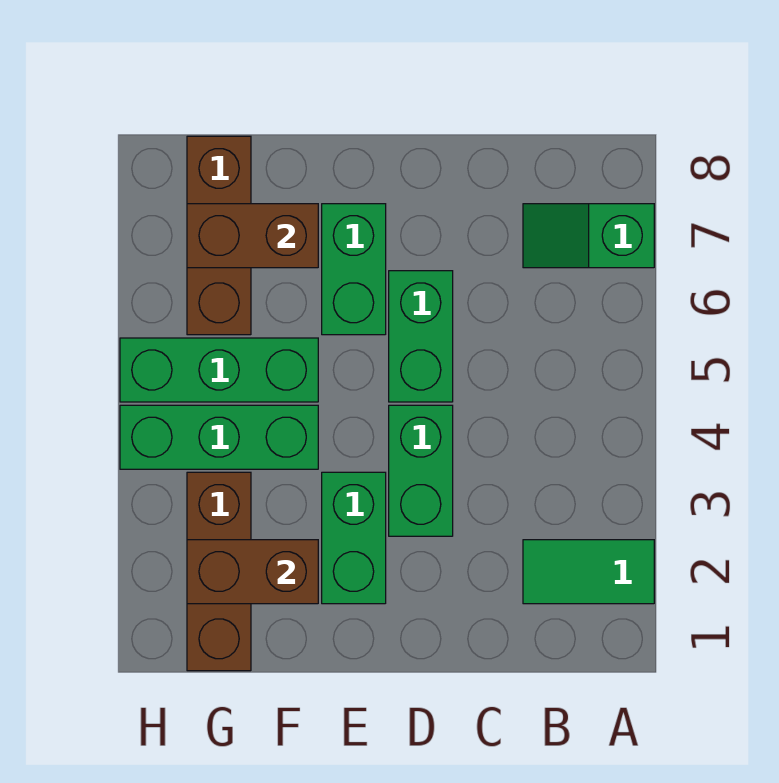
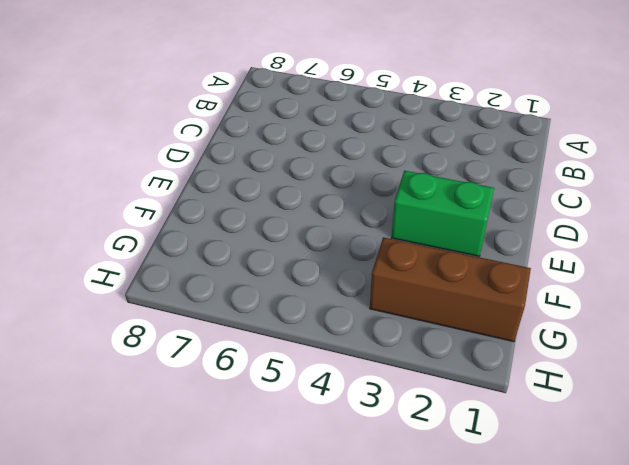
none -> green 1x2 tile [523,540,654,604]
none -> green 1x2 slope [523,204,654,268]
none -> green 1x2 brick [389,405,453,536]

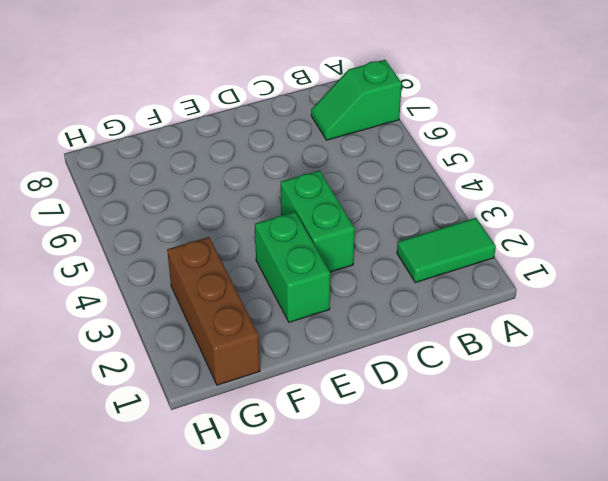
none -> green 1x2 brick [389,271,453,402]
none -> green 1x2 brick [322,204,386,335]
none -> green 1x3 brick [120,405,318,469]

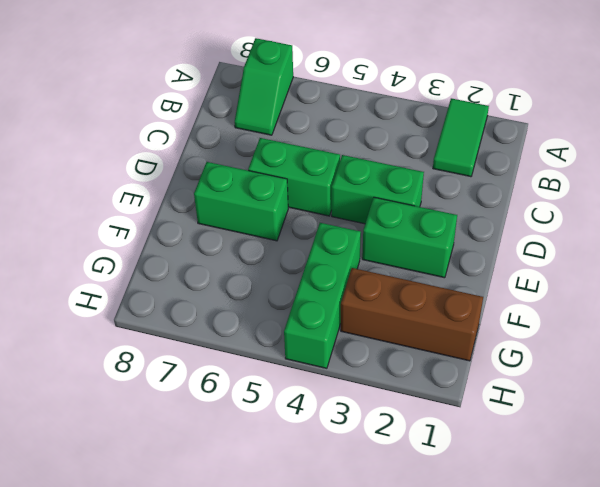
none -> green 1x3 brick [120,338,318,402]
none -> brown 1x3 brick [187,136,251,335]
none -> brown 1x2 brick [187,540,318,604]

